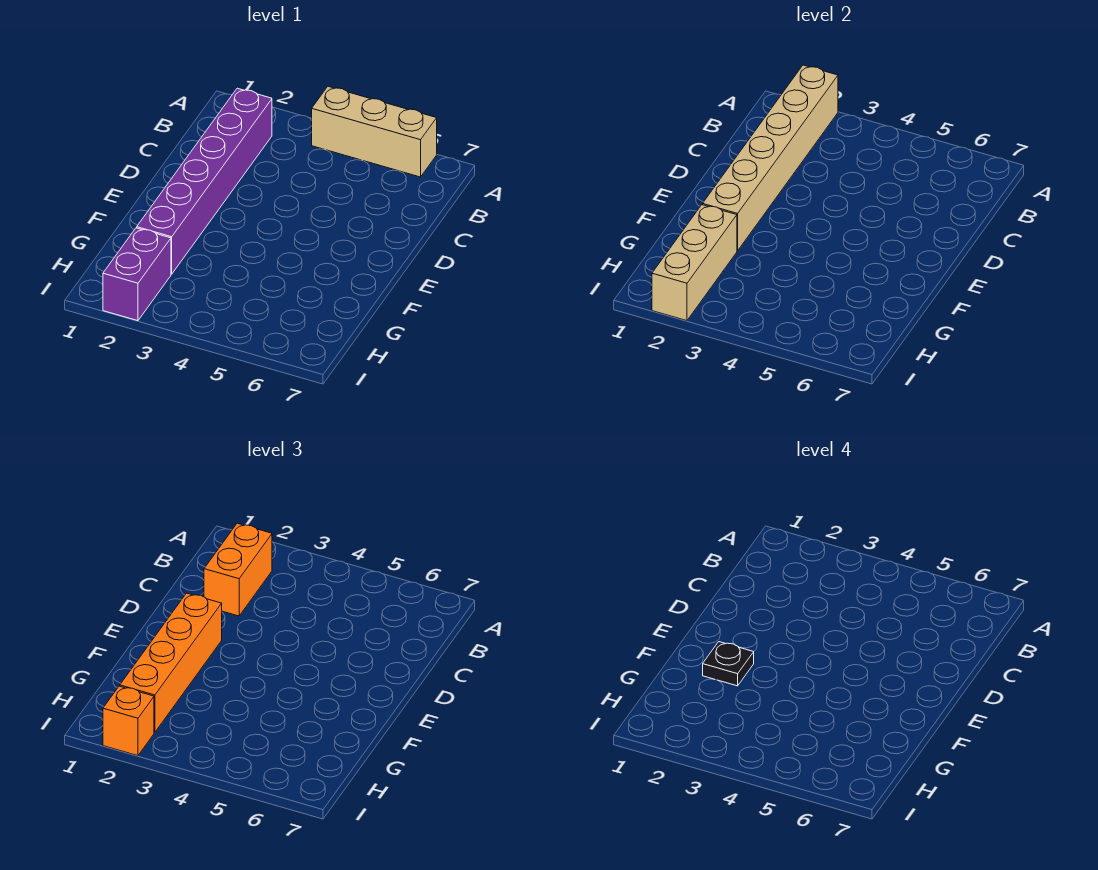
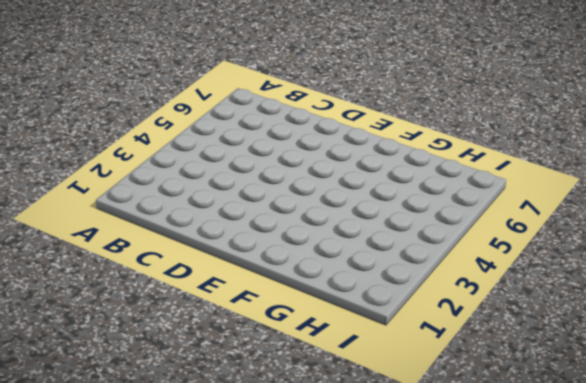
none -> tan 1x3 brick [312,86,437,177]
none -> purple 1x6 brick [137,88,272,274]

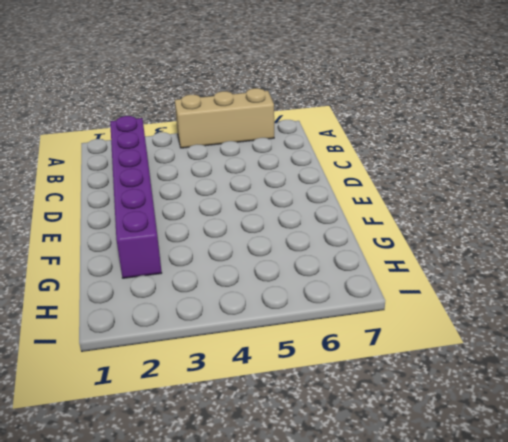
none -> purple 1x2 brick [103,228,171,321]
none -> tan 1x6 brick [703,65,838,251]

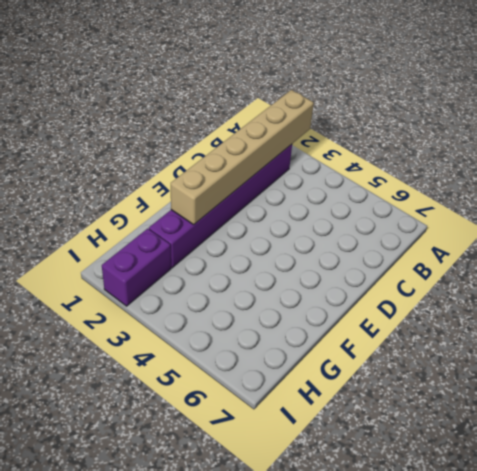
none -> tan 1x3 brick [312,86,437,177]
none -> tan 1x3 brick [652,205,737,321]

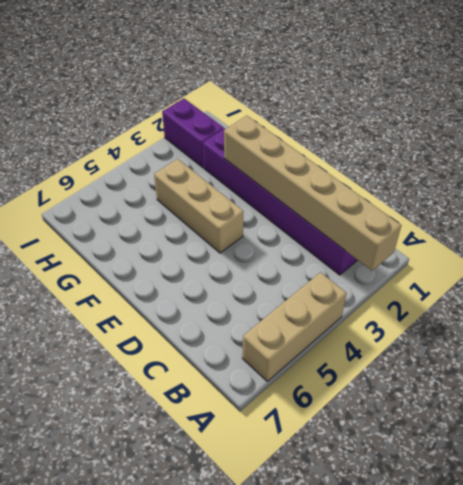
tan 1x3 brick [154,159,244,253] -> tan 1x3 brick moved to [652,205,737,321]
none -> orange 1x2 brick [204,523,272,616]
none -> orange 1x4 brick [120,593,222,732]

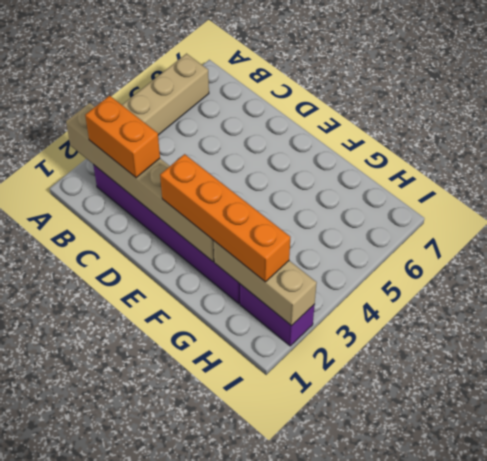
none -> orange 1x1 brick [103,686,154,756]
none -> black 1x1 plate [703,642,754,686]

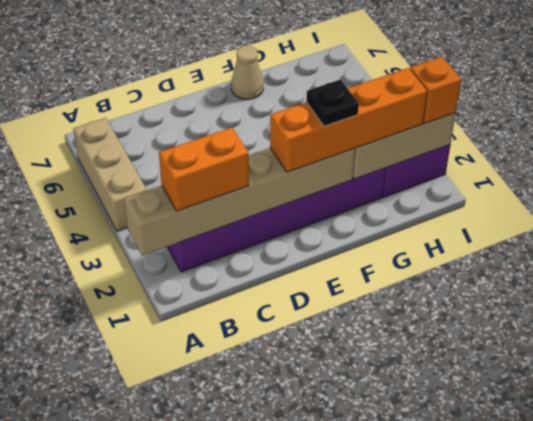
tan 1x1 cone [231,45,263,99] -> none

